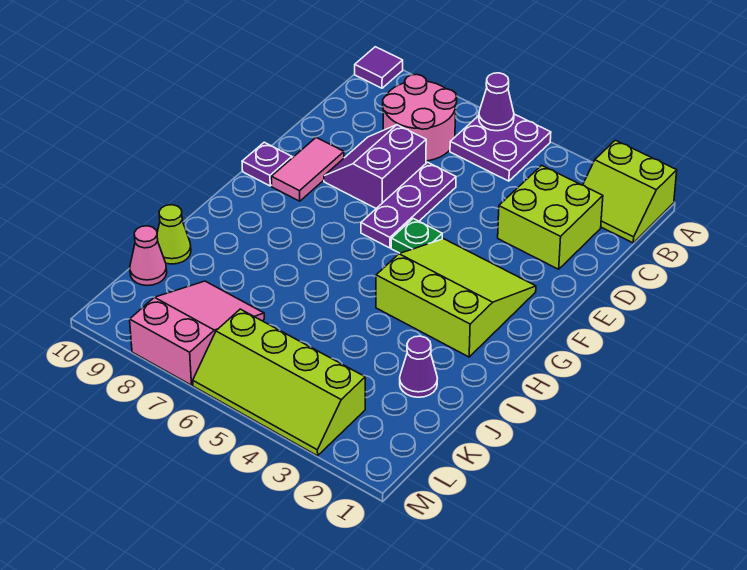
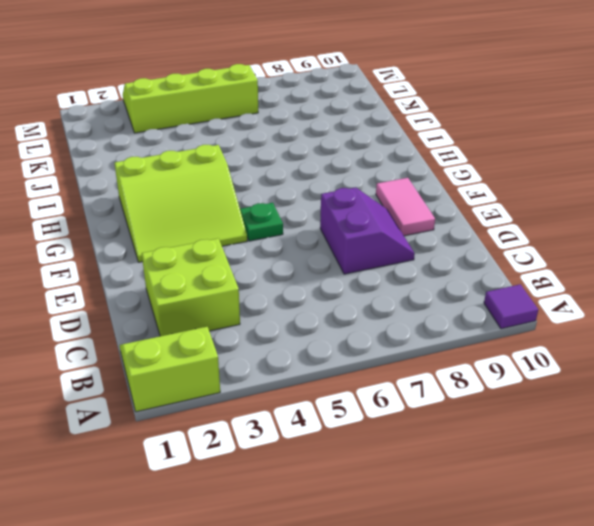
none -> purple 2x2 plate [450,114,551,181]
none -> pink 2x2 round brick [383,74,457,161]
none -> purple 1x3 plate [361,162,456,248]

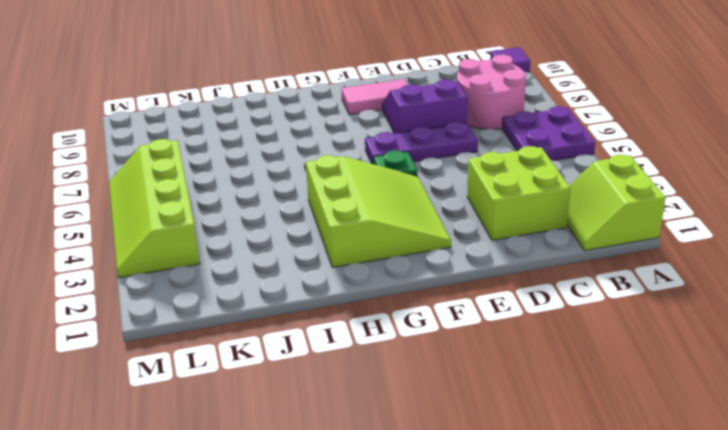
none -> purple 1x1 plate [242,142,292,186]
none -> purple 1x1 cone [400,336,437,397]
none -> lime 1x1 cone [157,205,191,264]

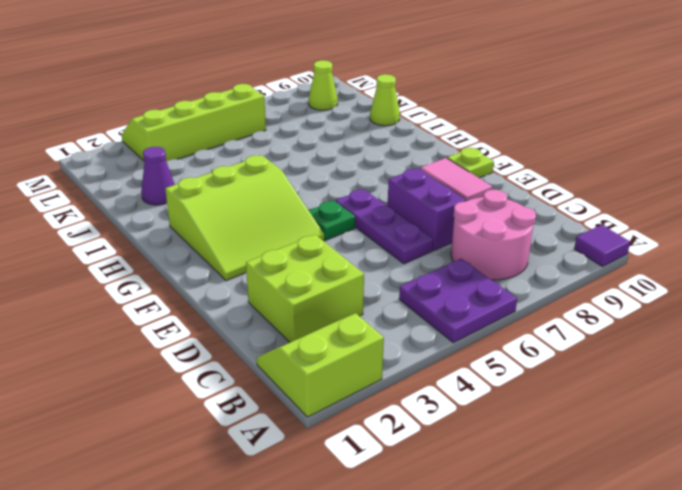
lime 1x1 plate [447,148,494,178] -> purple 1x1 plate [242,142,292,186]
lime 1x1 cone [309,60,338,110] -> none
none -> pink 2x3 slope [130,281,264,385]
none -> pink 1x1 cone [130,226,167,286]
none -> purple 1x1 cone [479,73,514,131]

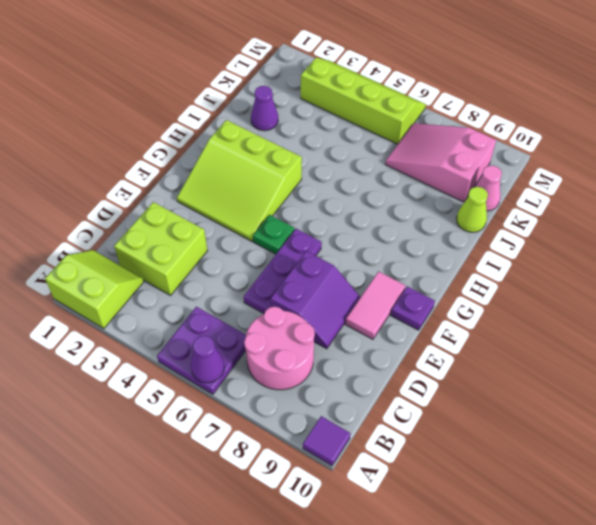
pink 2x3 slope [385,123,496,202] -> pink 2x3 slope turned to [130,281,264,385]

